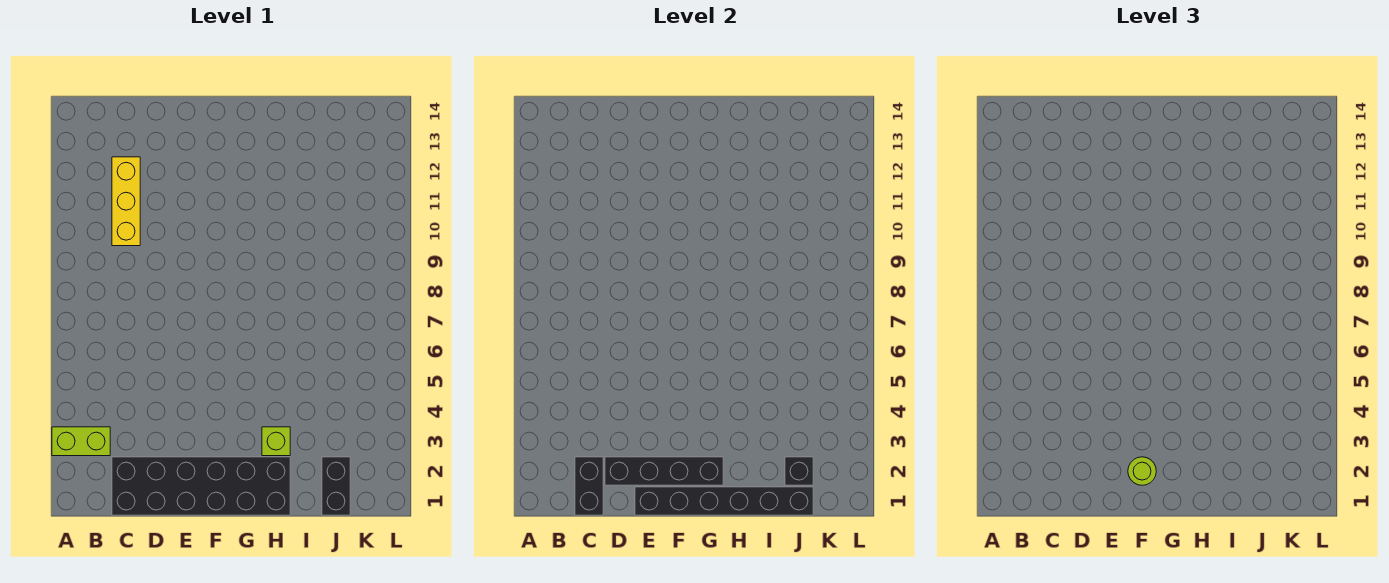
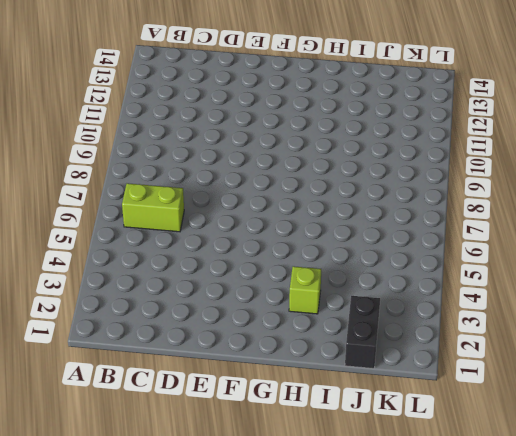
lime 1x2 brick [122,183,184,232] -> lime 1x2 brick moved to [52,427,110,456]
none -> black 2x6 brick [112,457,290,515]
none -> yellow 1x3 brick [112,157,140,246]

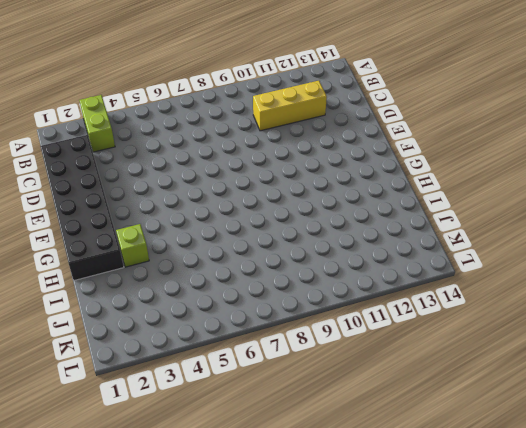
none -> black 1x2 brick [322,457,350,515]
none -> black 1x2 brick [575,457,603,515]

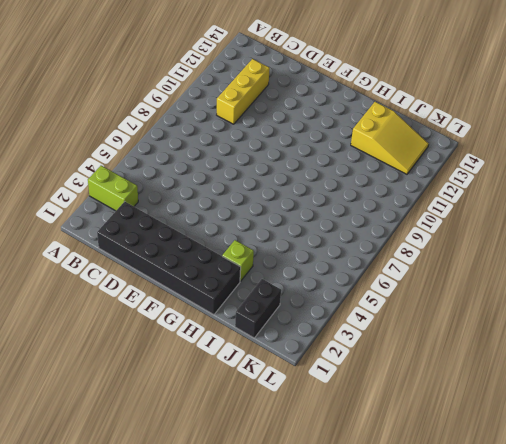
yellow 2x3 slope [351,102,429,174] -> none
none -> black 1x2 brick [575,457,603,515]
none -> black 1x4 brick [605,457,723,485]

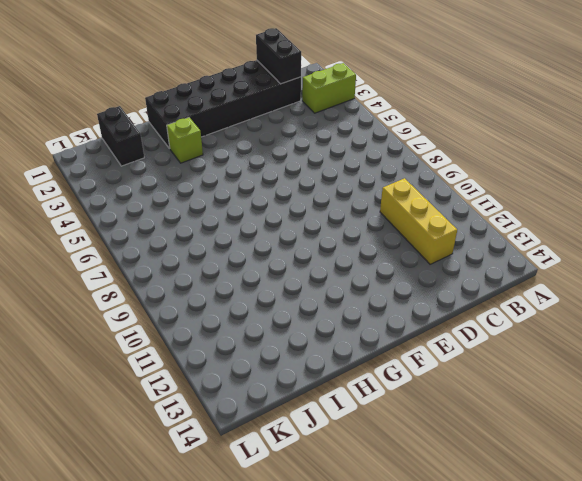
none -> black 1x4 brick [605,457,723,485]
none -> black 1x6 brick [635,487,813,515]

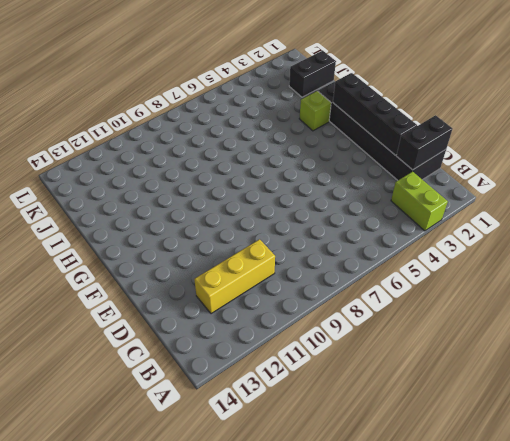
none -> black 1x6 brick [635,487,813,515]
none -> black 1x1 brick [785,457,813,485]

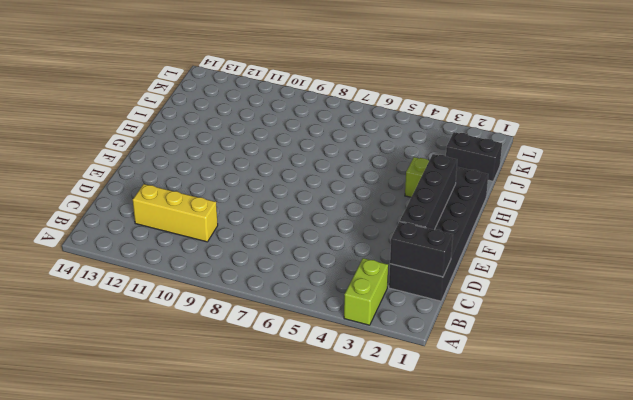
none -> black 1x6 brick [635,487,813,515]
none -> black 1x1 brick [785,457,813,485]

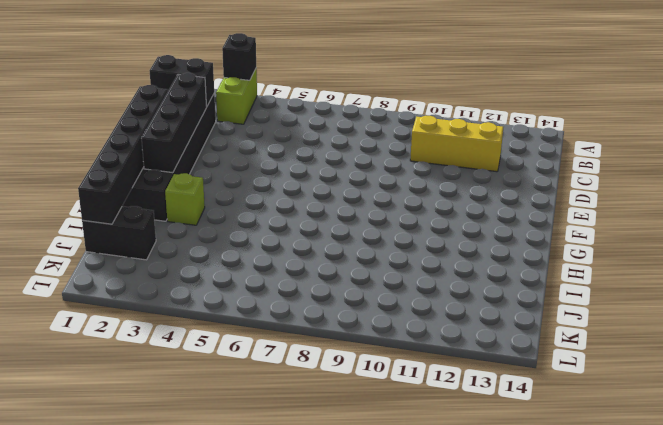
black 1x1 brick [222,33,256,80] -> black 1x1 brick moved to [785,457,813,485]
none -> lime 1x1 round brick [1128,457,1156,485]

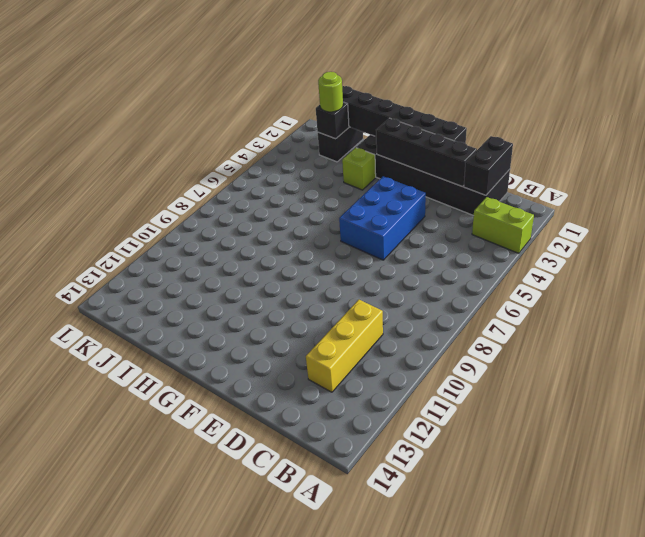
blue 2x3 brick [339,176,426,260] -> none
lime 1x1 round brick [318,72,343,112] -> lime 1x1 round brick moved to [1128,457,1156,485]

